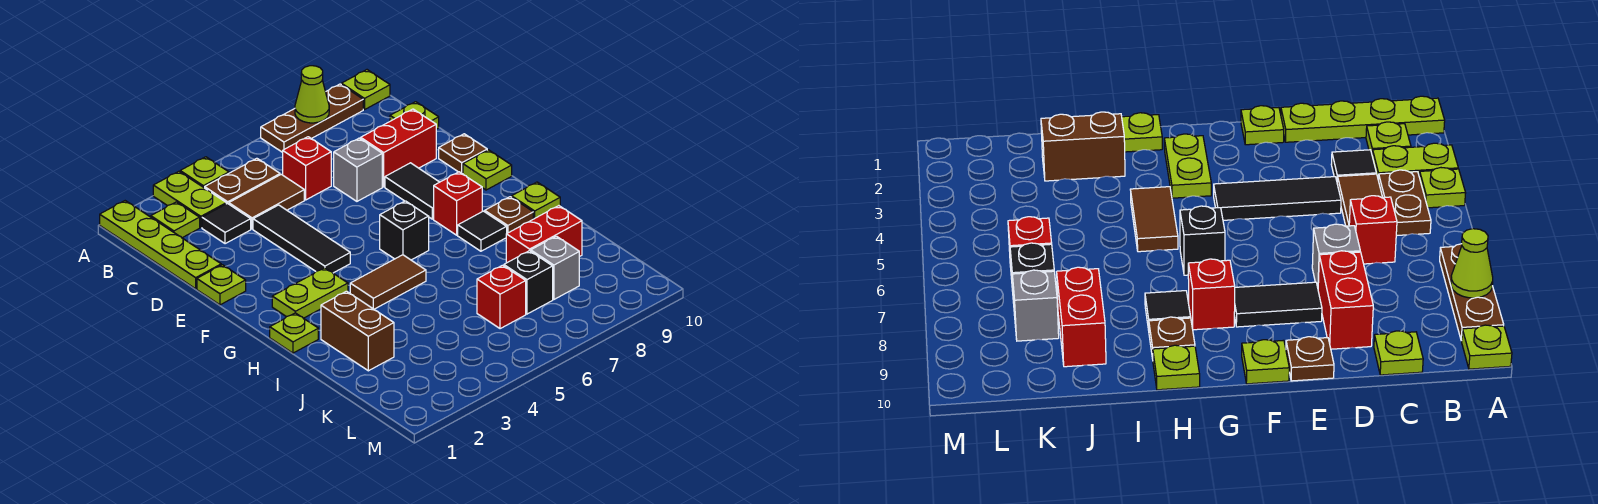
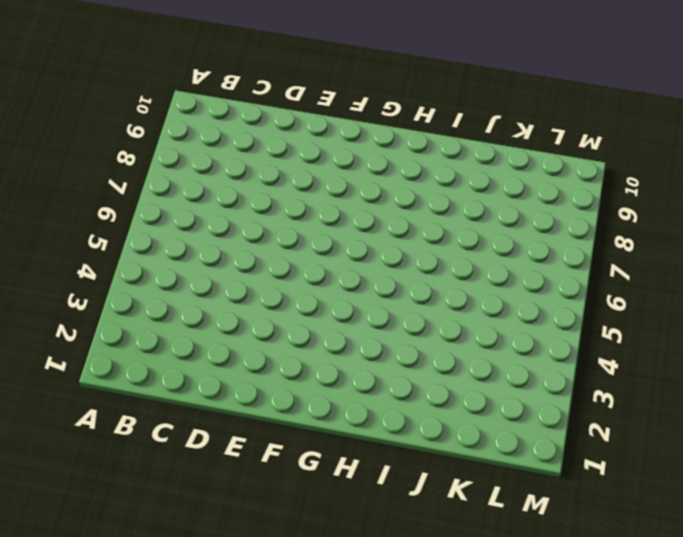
none -> lime 1x4 plate [100,201,221,289]
none -> lime 1x2 plate [153,171,226,227]
none -> lime 1x1 plate [180,157,229,188]
none -> brown 1x3 plate [261,84,363,152]

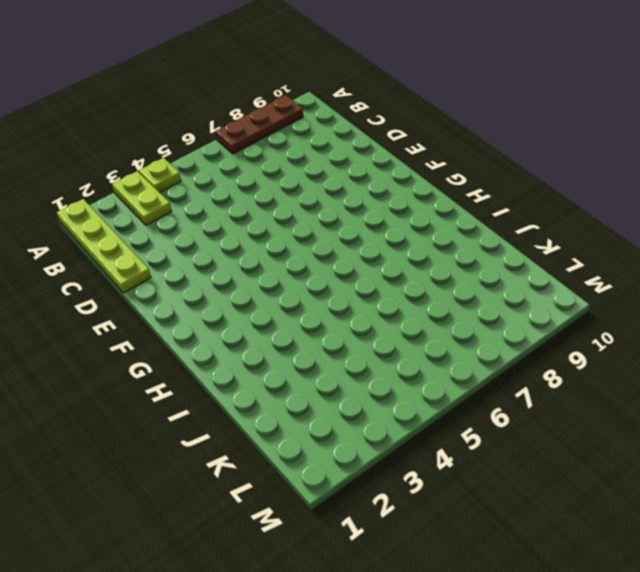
none -> lime 1x1 plate [341,70,390,110]
none -> lime 1x1 plate [151,202,200,238]
none -> brown 1x2 plate [205,158,280,204]
none -> black 1x1 tile [202,203,251,244]

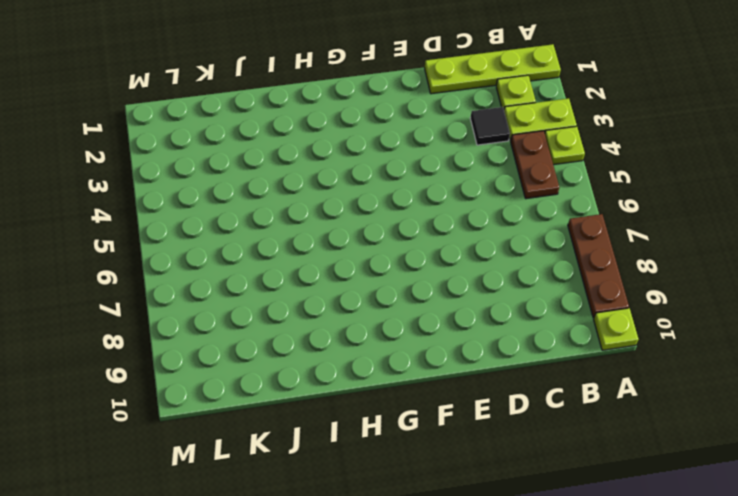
none -> brown 1x2 tile [229,174,304,229]
none -> red 1x1 brick [283,137,331,200]
none -> lime 1x1 plate [390,102,439,129]
none -> black 1x3 tile [253,205,350,273]

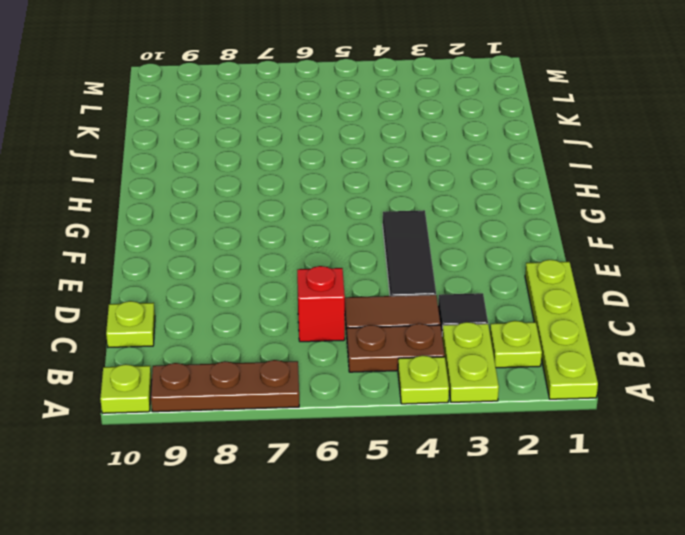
none -> grey 1x1 brick [334,138,382,201]
none -> red 1x2 brick [361,109,436,187]
none -> lime 1x1 plate [197,265,246,305]
none -> black 1x2 tile [385,163,439,219]

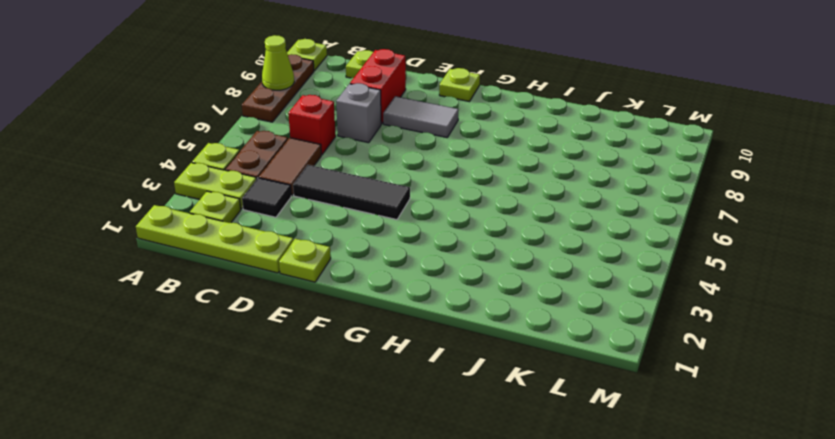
grey 1x2 tile [383,96,458,138] -> black 1x2 tile [385,163,439,219]
none -> brown 1x1 plate [439,134,487,174]
none -> lime 1x2 plate [272,268,348,318]
none -> black 1x1 brick [380,201,429,260]
none -> red 1x1 brick [434,172,482,235]

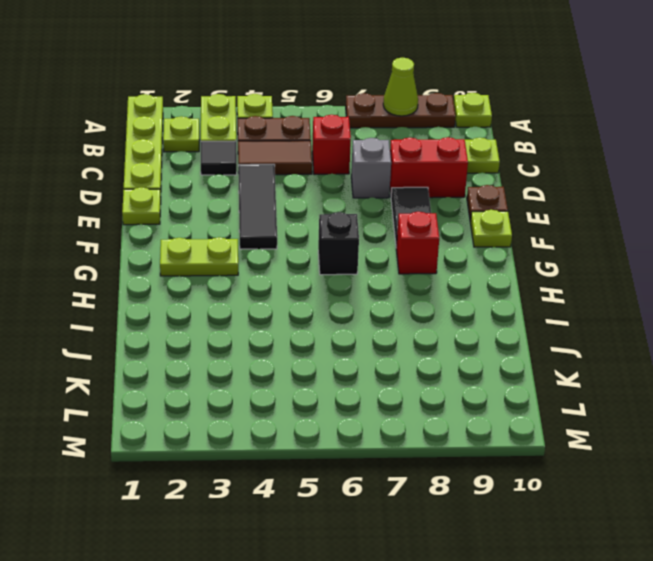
none -> lime 1x1 plate [270,313,318,353]
none -> brown 1x2 tile [350,255,426,309]
none -> black 1x1 tile [458,211,507,251]
none -> brown 1x1 plate [485,197,533,233]

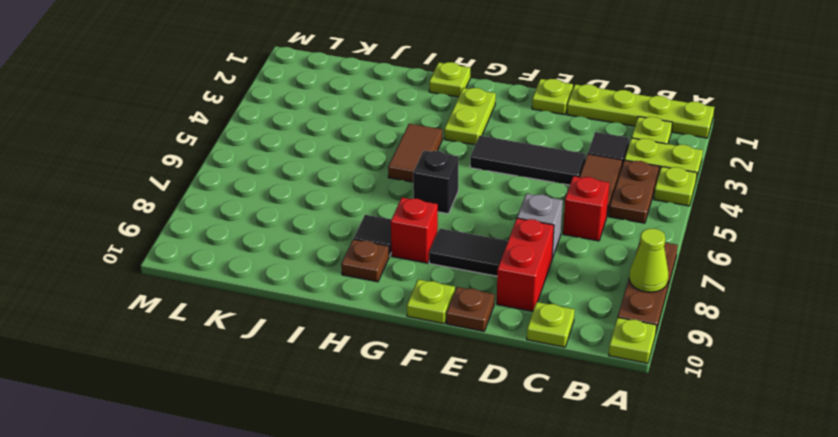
none -> lime 1x1 plate [512,182,560,219]
none -> brown 1x2 brick [321,291,394,371]
none -> red 1x2 brick [506,206,582,263]
none -> red 1x1 brick [477,265,526,329]

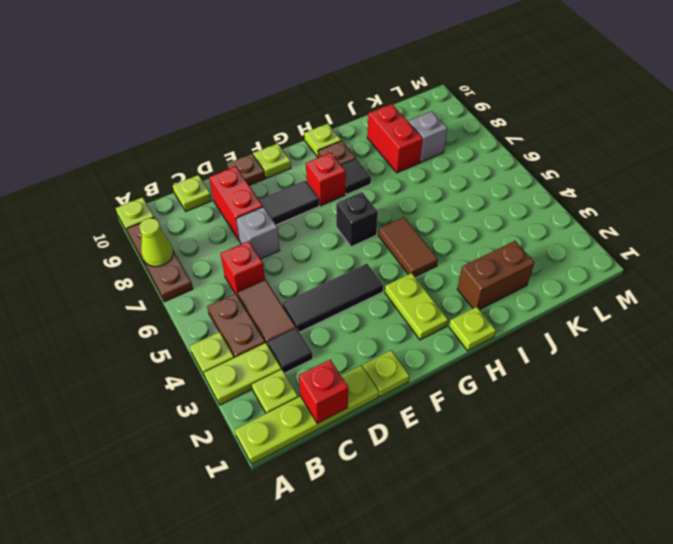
red 1x1 brick [299,360,348,423] -> red 1x1 brick moved to [477,265,526,329]
none -> black 1x1 brick [504,251,553,314]

